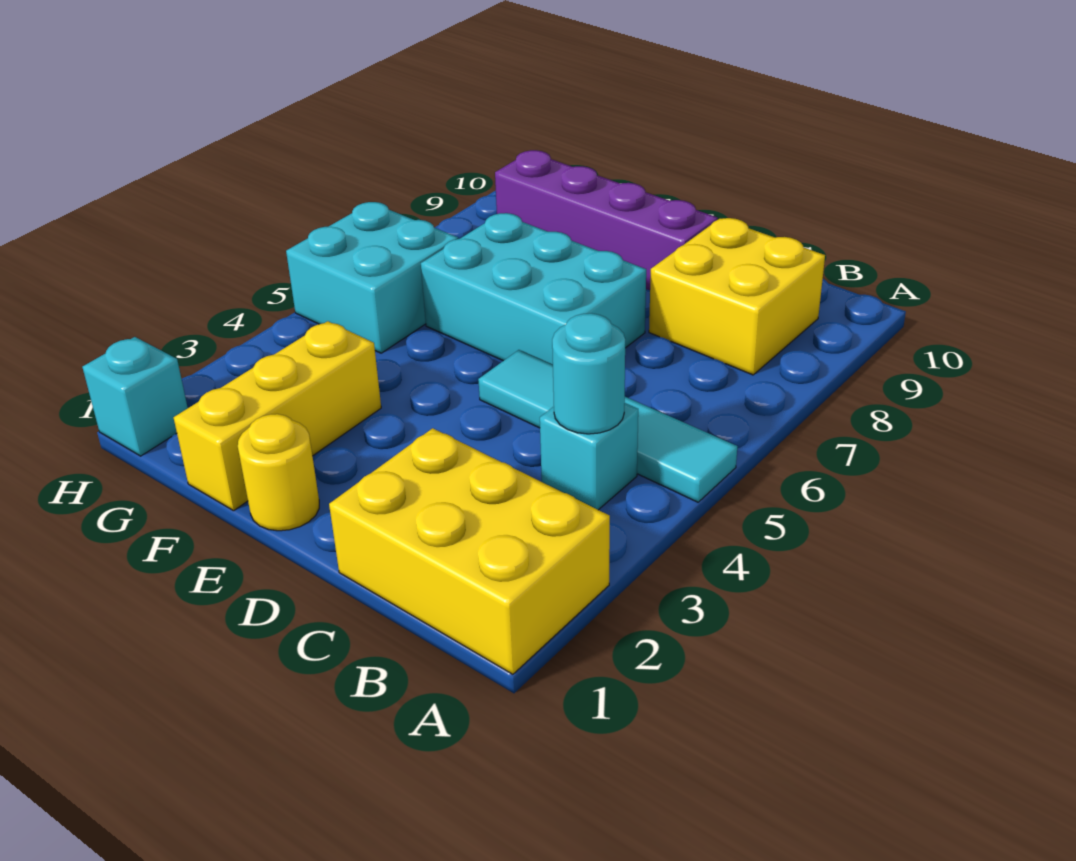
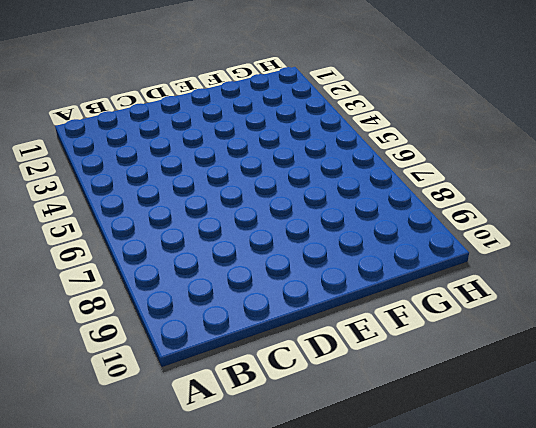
none -> yellow 2x3 brick [329,428,610,674]
none -> cyan 1x4 tile [478,350,737,502]

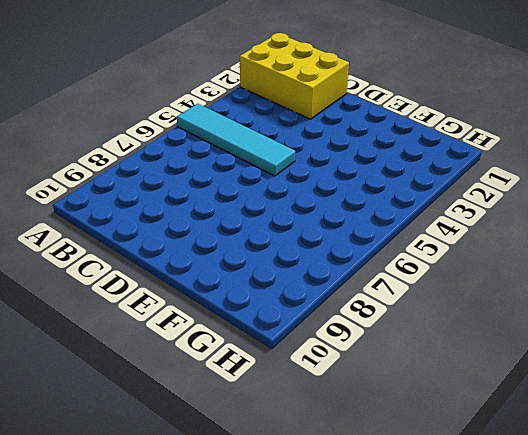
none -> cyan 1x1 brick [540,403,638,510]
none -> yellow 2x2 brick [649,218,825,375]

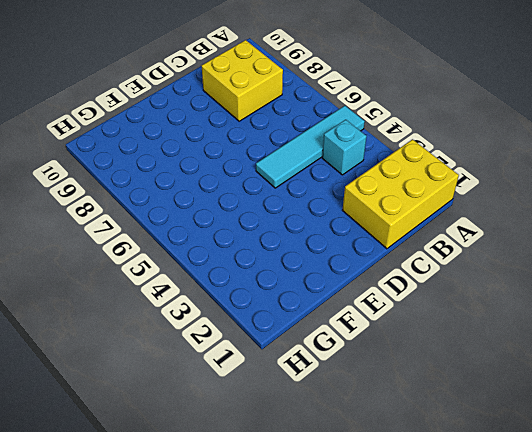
none -> cyan 2x3 brick [421,213,646,365]
none -> purple 1x4 brick [495,150,718,290]

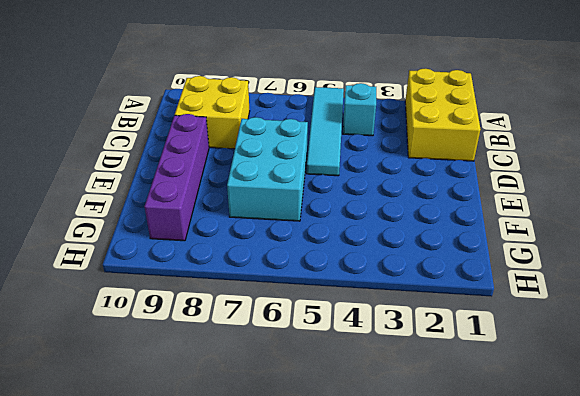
none -> yellow 1x1 round brick [238,414,319,531]
none -> yellow 1x3 brick [174,321,381,511]

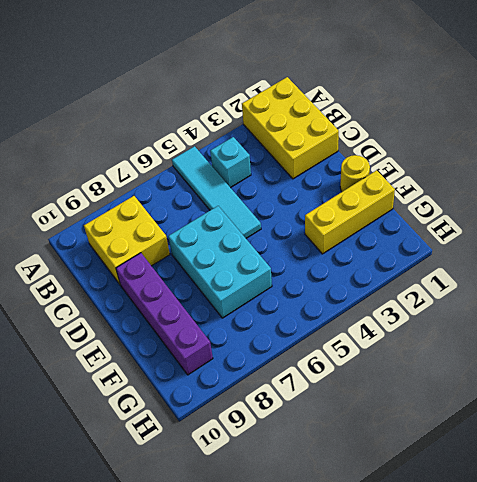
none -> cyan 2x2 brick [286,202,458,353]
none -> cyan 1x1 brick [82,337,188,456]

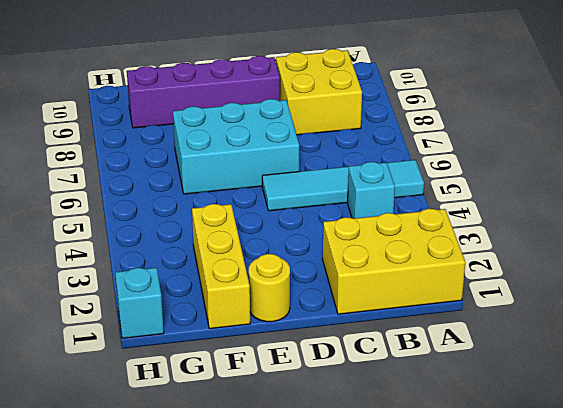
none -> cyan 2x2 brick [286,202,458,353]
none -> cyan 1x1 round brick [552,313,625,434]

